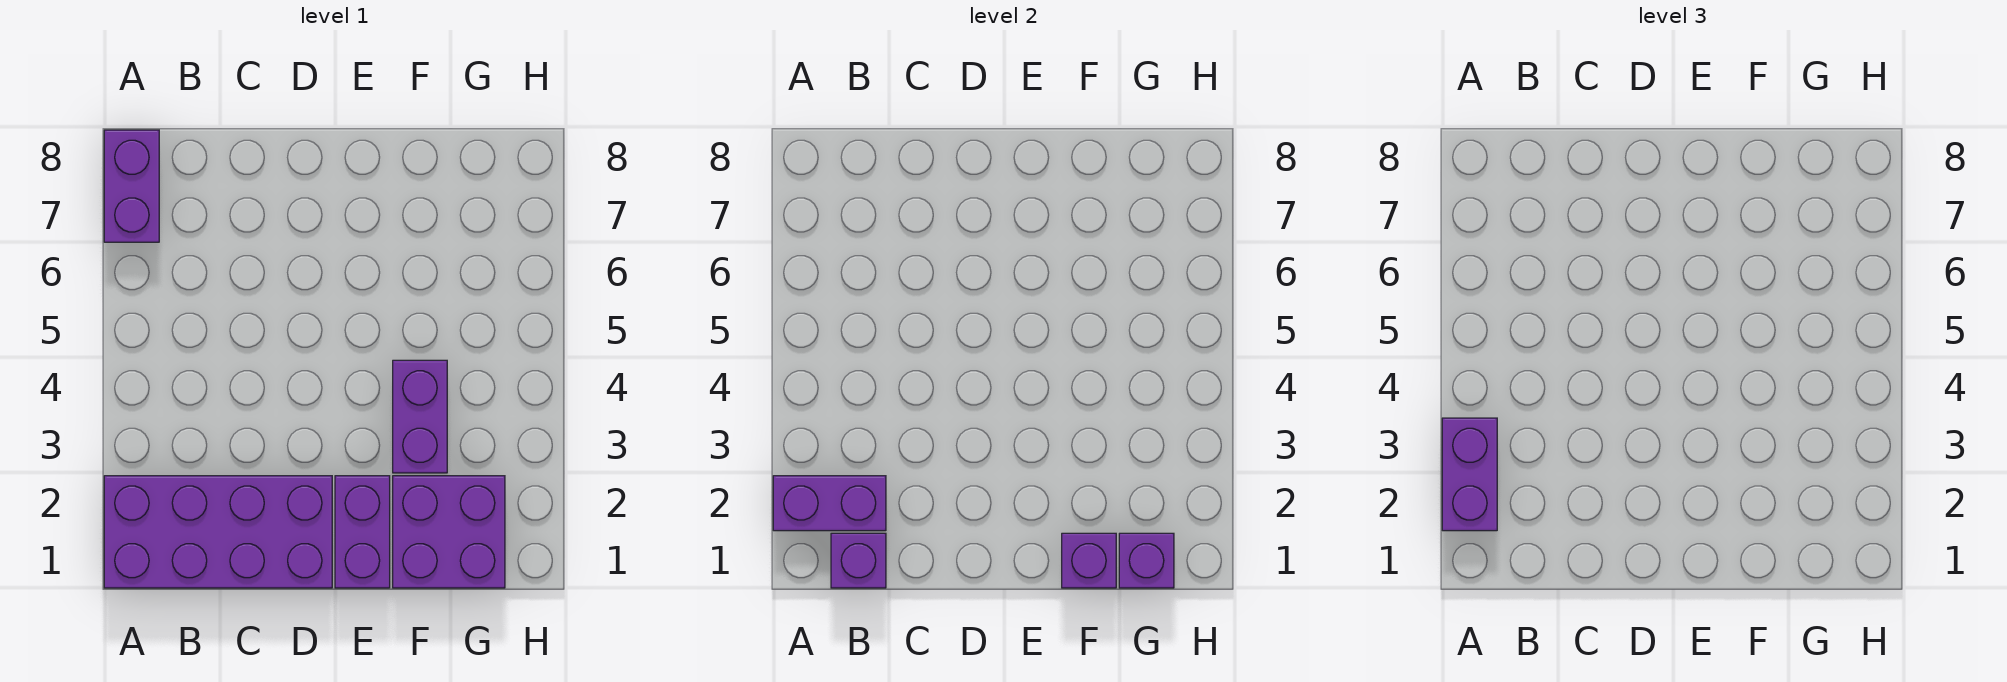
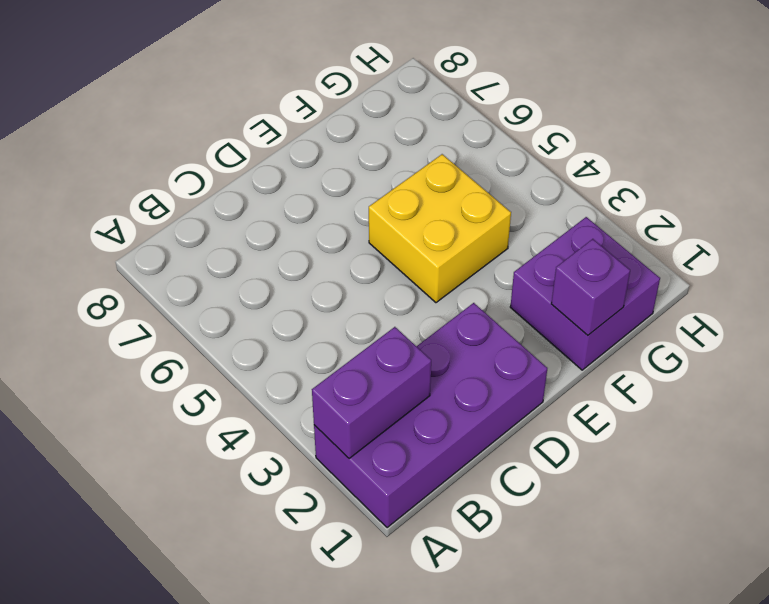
yellow 2x2 brick [369,154,511,303] -> purple 1x2 brick [393,360,447,473]
none -> purple 1x2 brick [104,130,159,242]
none -> purple 1x2 brick [335,476,390,588]

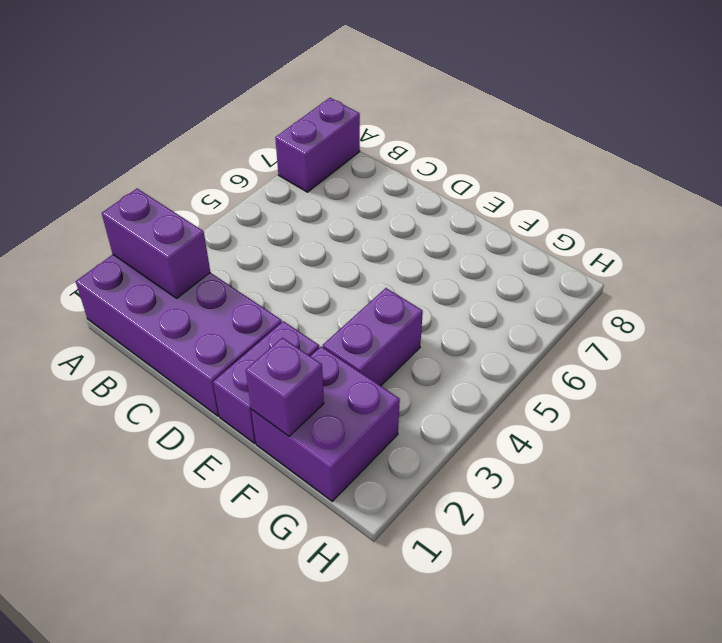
none -> purple 1x1 brick [831,533,886,588]
none -> purple 1x1 brick [1119,533,1174,588]

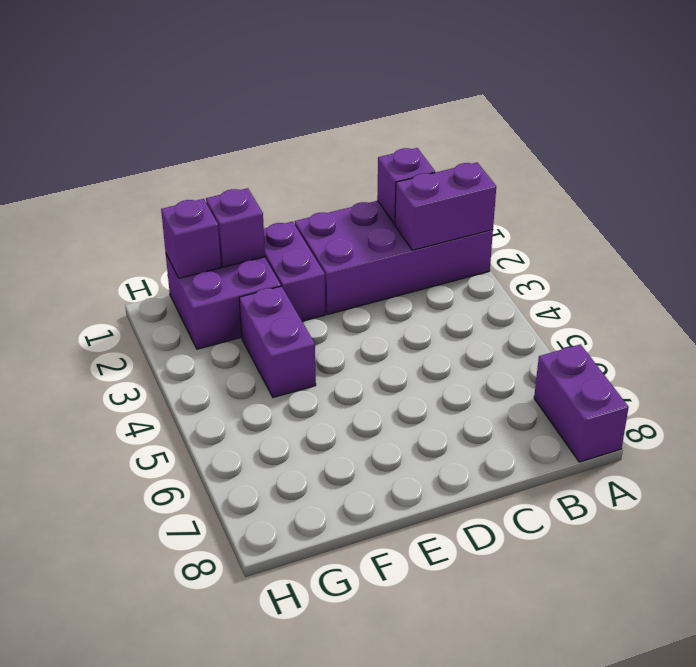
none -> purple 1x2 brick [1442,418,1497,531]

